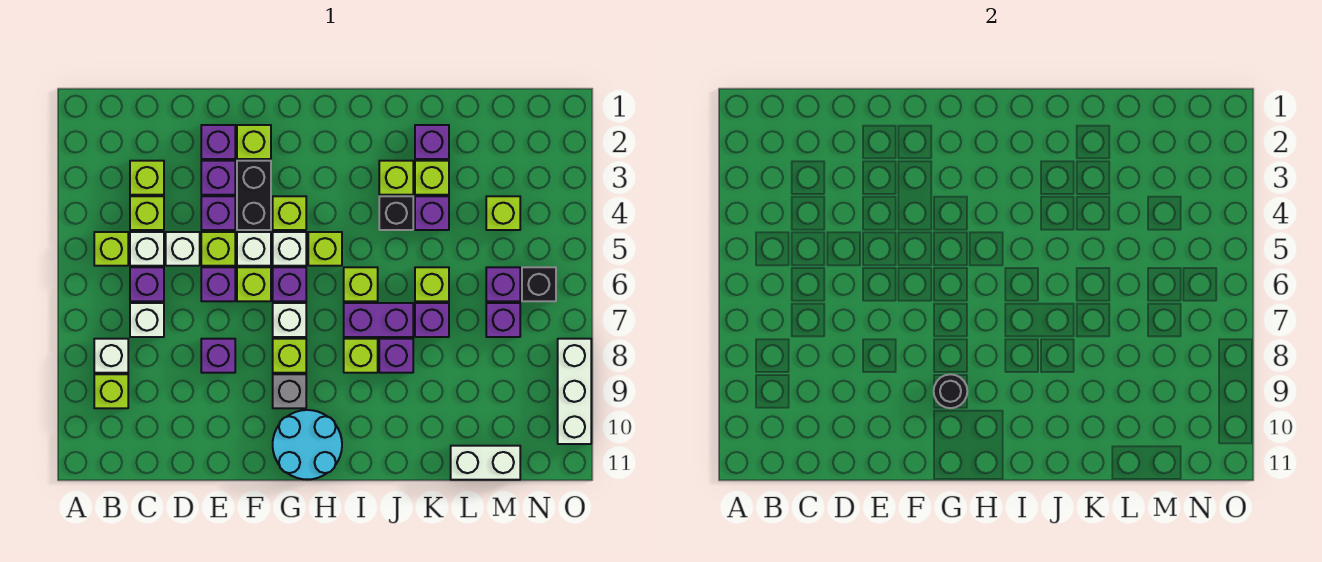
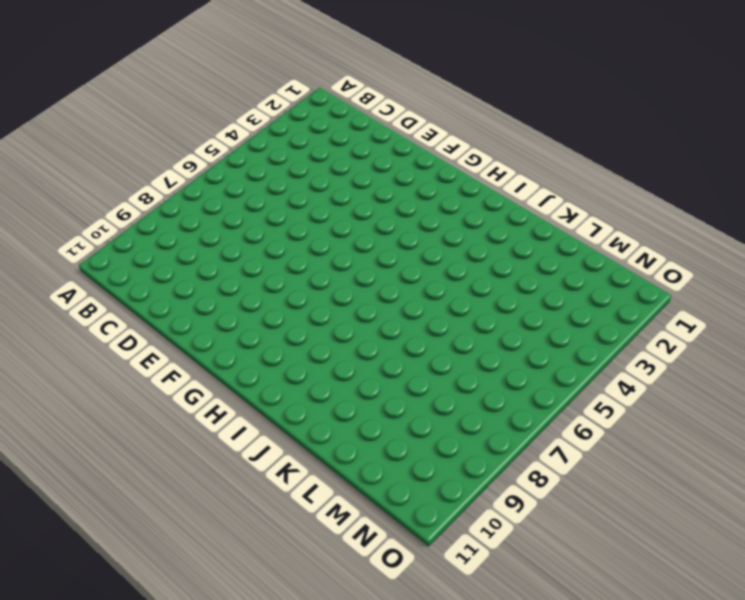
none -> lime 1x1 brick [94,232,128,266]
none -> white 1x1 brick [94,339,128,373]
none -> lime 1x1 brick [94,374,128,408]
none -> lime 1x1 brick [130,161,164,195]

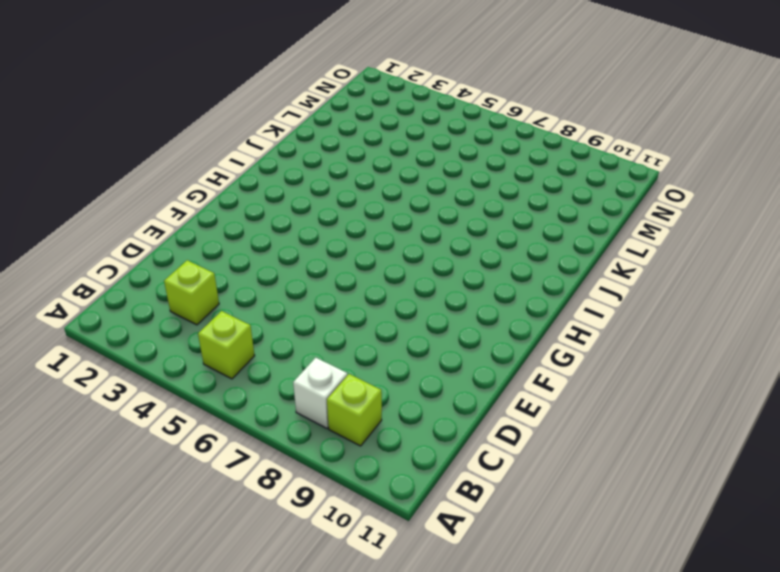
none -> lime 1x1 brick [130,196,164,230]
none -> white 1x1 brick [130,232,164,266]
none -> purple 1x1 brick [130,267,164,301]
none -> white 1x1 brick [130,303,164,337]

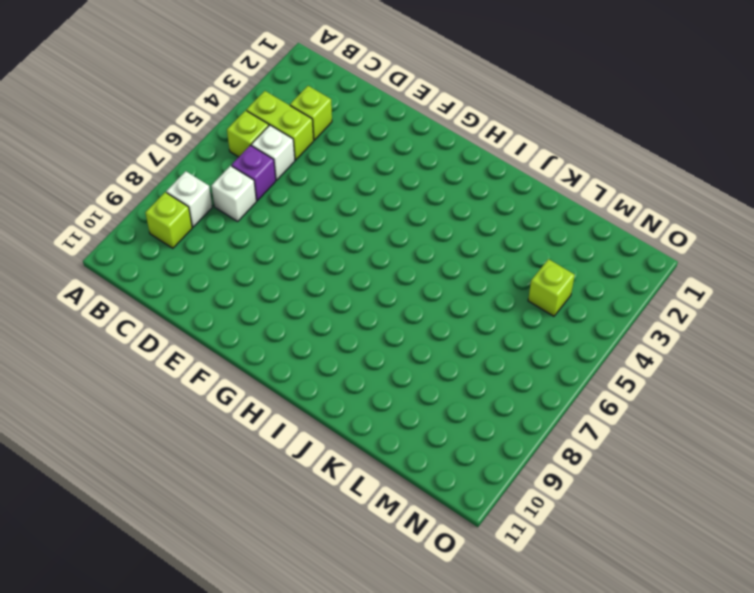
lime 1x2 brick [247,91,314,160] -> lime 1x1 brick [130,196,164,230]
none -> white 1x1 brick [166,232,200,266]
none -> purple 1x1 brick [201,125,235,159]
none -> purple 1x1 brick [201,161,235,195]
none -> purple 1x1 brick [201,196,235,230]

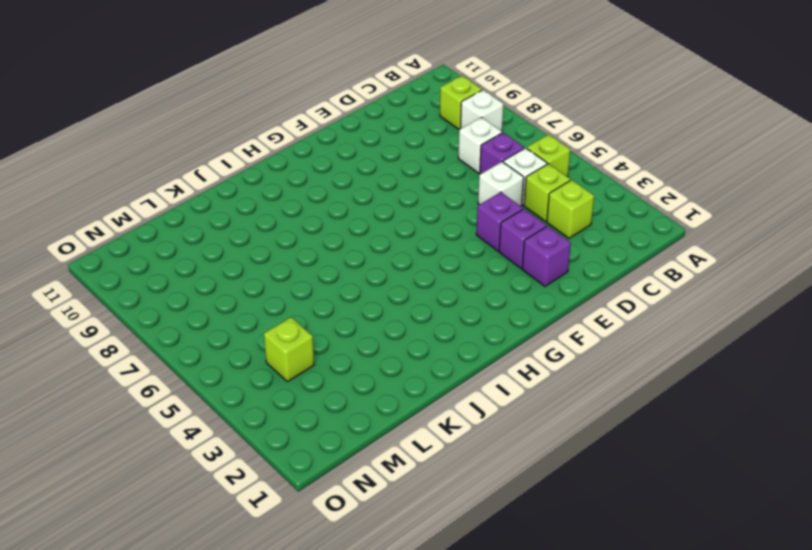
none -> lime 1x1 brick [201,232,235,266]
none -> purple 1x1 brick [201,267,235,301]
none -> purple 1x1 brick [201,339,235,373]
none -> lime 1x1 brick [237,125,271,159]

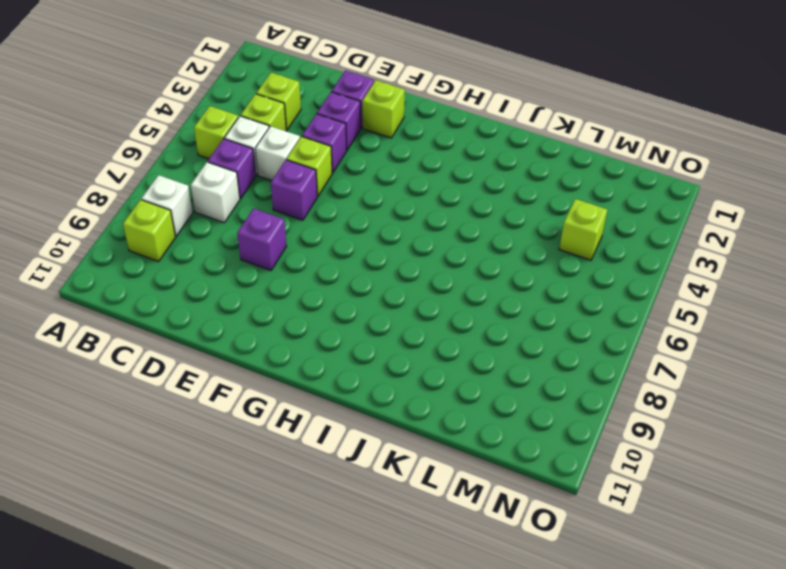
none -> black 1x2 brick [237,161,271,230]
none -> white 1x1 brick [237,232,271,266]
none -> lime 1x1 brick [237,267,271,301]
none -> lime 1x1 brick [273,196,306,230]

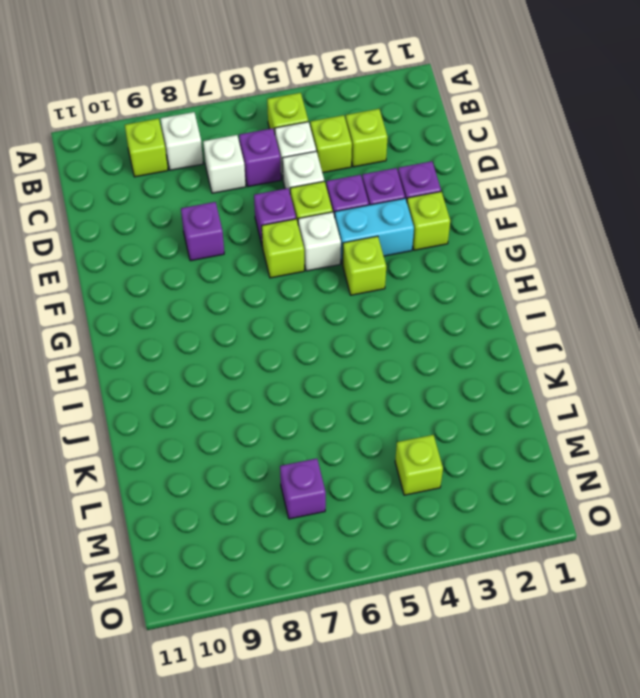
cyan 1x2 brick [335,198,414,264] -> black 1x2 brick [237,161,271,230]
none -> white 1x1 brick [273,232,306,266]
none -> purple 1x1 brick [273,267,306,301]
none -> white 1x1 brick [273,303,306,337]
none -> lime 1x1 brick [273,339,306,373]

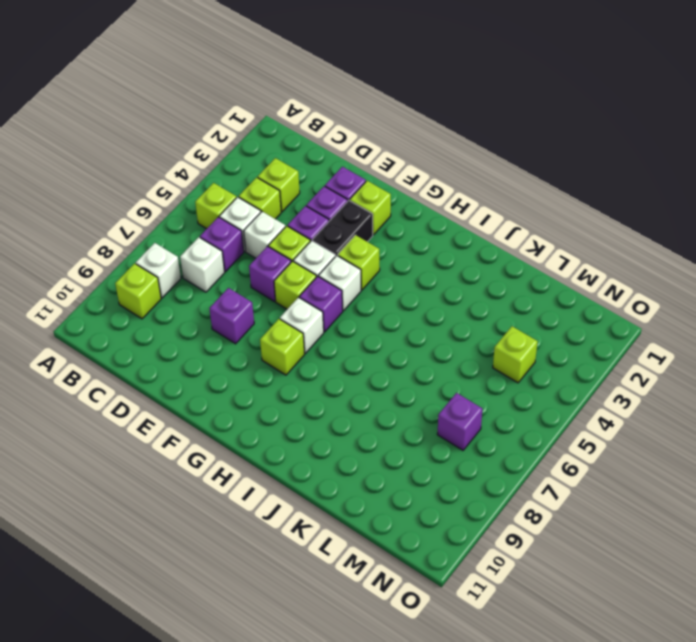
none -> grey 1x1 brick [273,374,306,408]
none -> cyan 2x2 round brick [273,410,342,480]
none -> lime 1x1 brick [308,232,342,266]
none -> lime 1x1 brick [344,267,378,301]

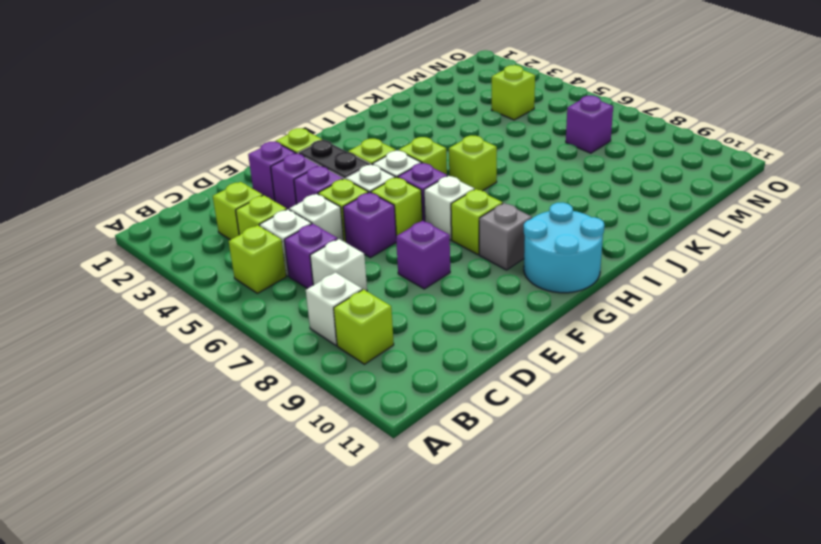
none -> purple 1x2 brick [344,303,413,337]
none -> lime 1x1 brick [344,339,378,373]
none -> lime 1x1 brick [379,161,413,195]
none -> black 1x1 brick [379,196,413,230]

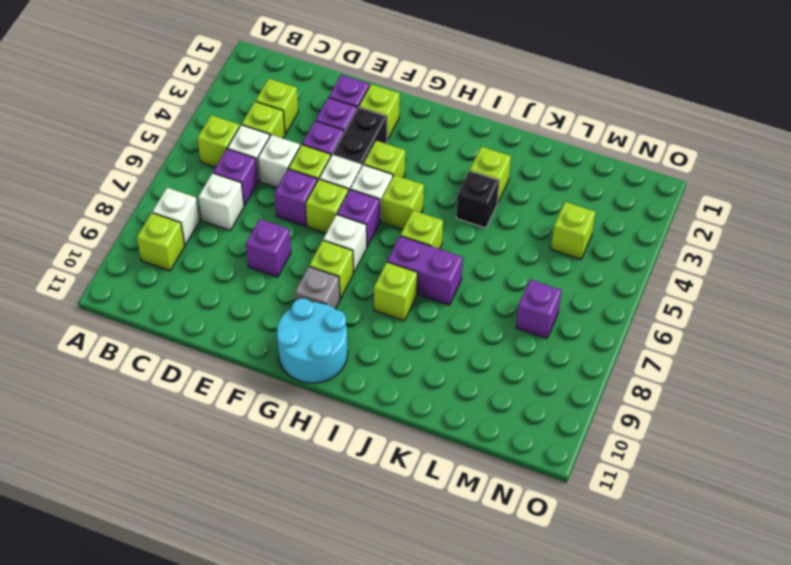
none -> purple 1x1 brick [379,339,413,373]
none -> purple 1x1 brick [415,125,449,159]
none -> lime 1x1 brick [415,161,449,195]
none -> purple 1x1 brick [415,196,449,230]

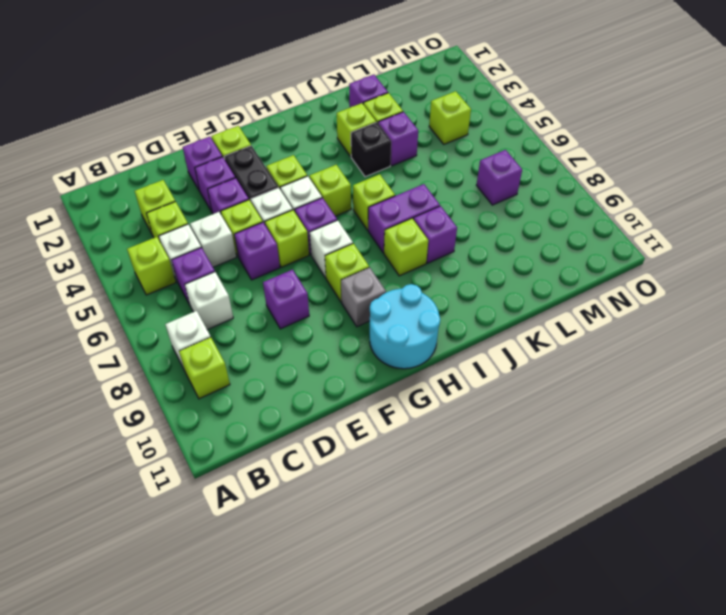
none -> lime 1x1 brick [415,267,449,301]
none -> purple 1x1 brick [415,303,449,337]
none -> white 1x2 brick [451,446,520,480]
none -> purple 1x1 brick [486,267,520,301]

